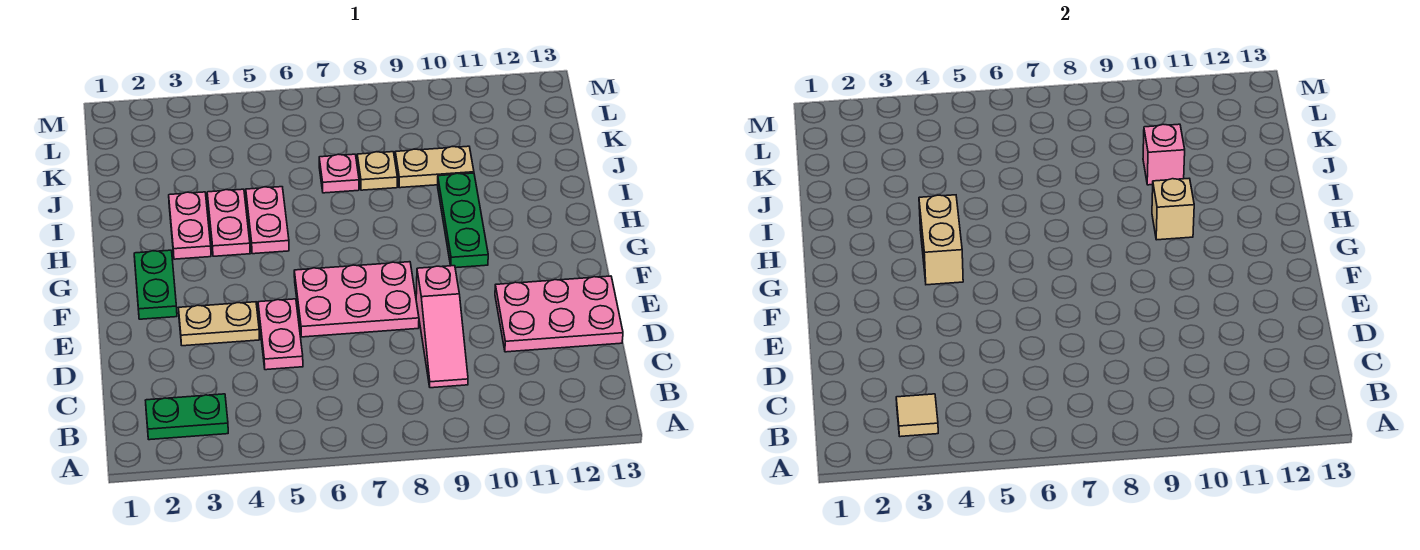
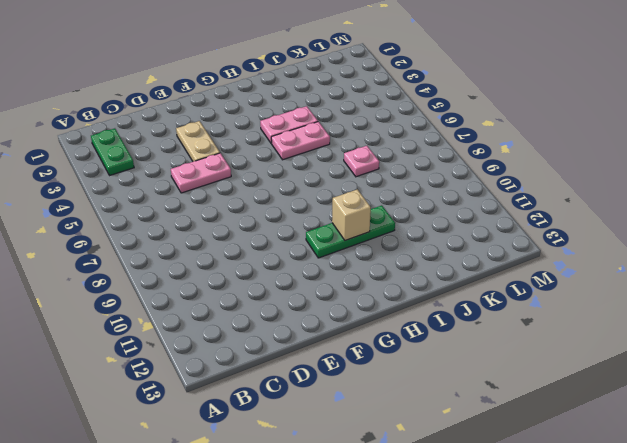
none -> pink 1x3 slope [416,266,468,388]
none -> pink 2x3 plate [495,276,623,352]
none -> pink 2x3 plate [294,262,419,337]

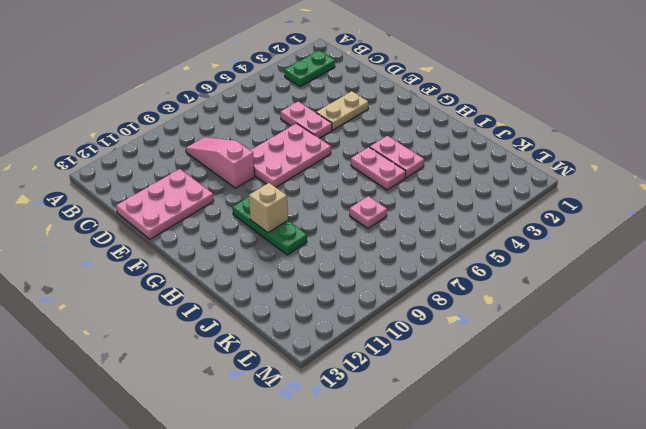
none -> green 1x2 plate [134,250,177,319]
none -> pink 1x2 plate [169,192,211,259]
none -> tan 1x1 plate [357,152,397,190]

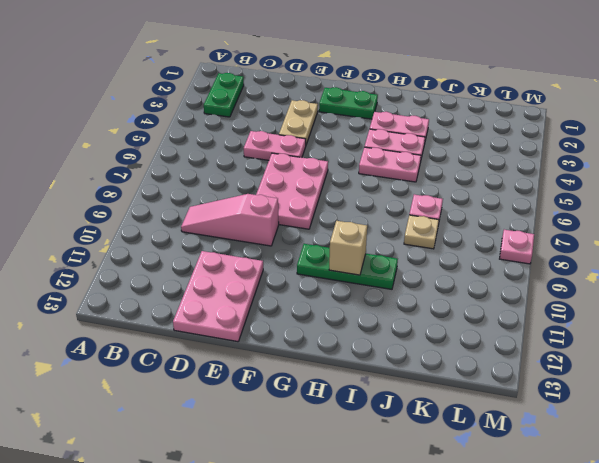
pink 1x1 plate [500,230,534,264] -> none
none -> tan 1x2 plate [395,146,474,188]
none -> tan 1x1 tile [896,394,938,437]
none -> tan 1x2 brick [919,195,963,285]

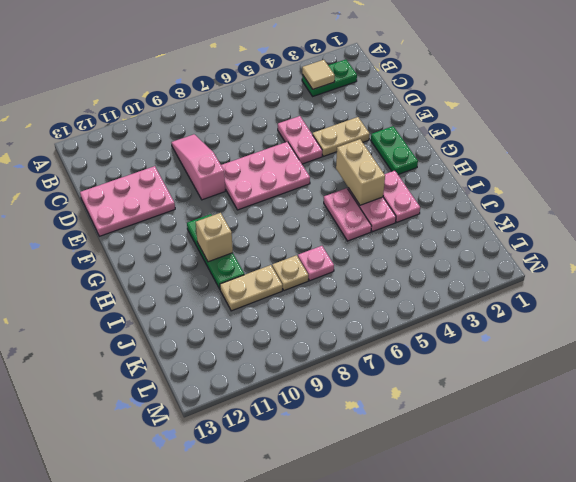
none -> pink 1x1 brick [1143,124,1185,185]

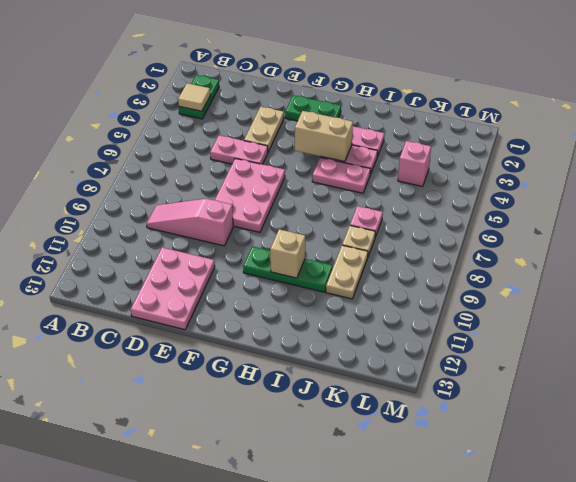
pink 1x1 brick [398,141,431,186] -> pink 1x1 brick moved to [1143,124,1185,185]

